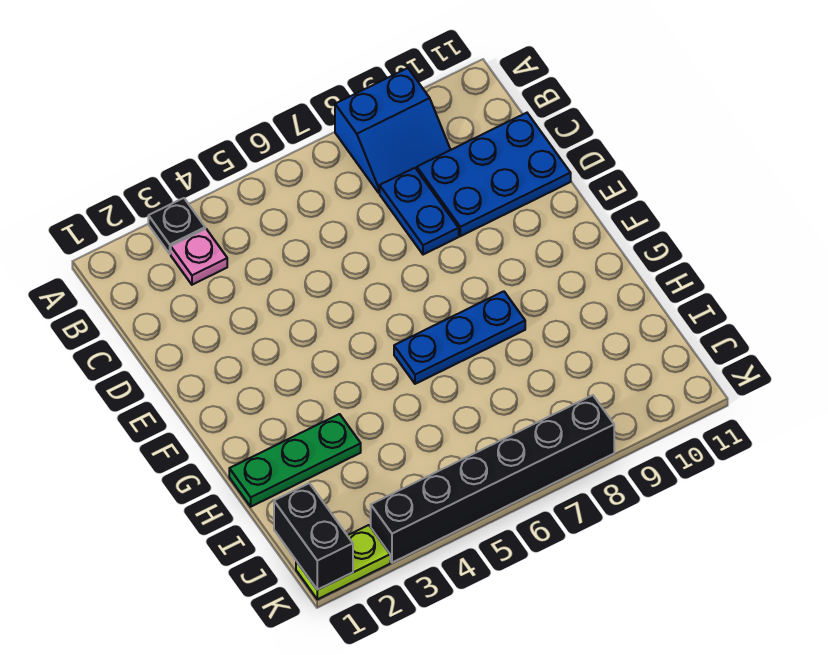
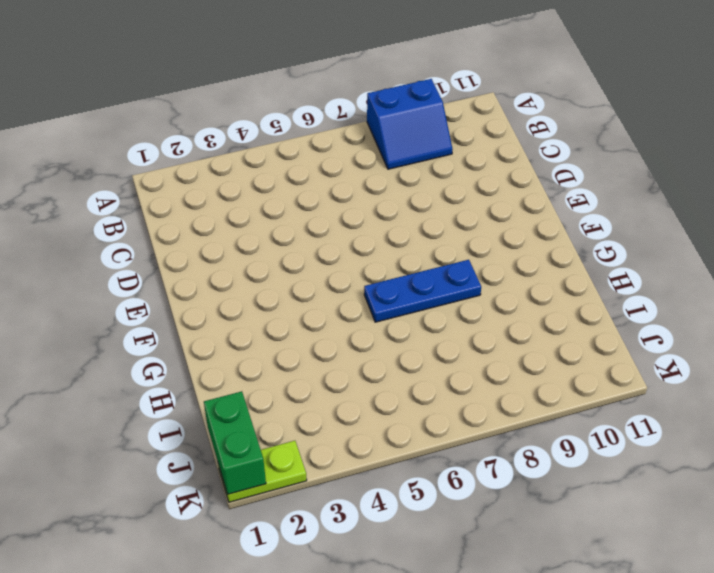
green 1x2 brick [204,391,266,494] -> black 1x2 brick [274,483,353,590]
none -> black 1x1 plate [148,198,205,254]
none -> pink 1x1 plate [171,229,227,285]

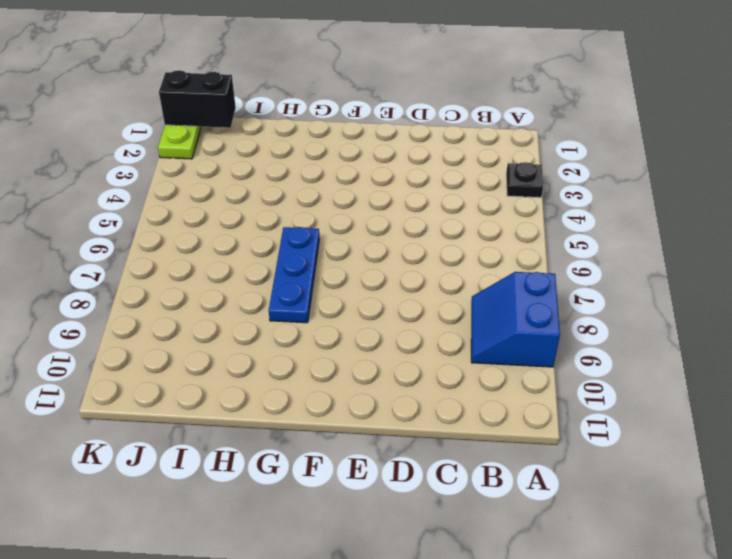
none -> pink 1x1 plate [171,229,227,285]
none -> blue 1x2 plate [380,168,459,255]

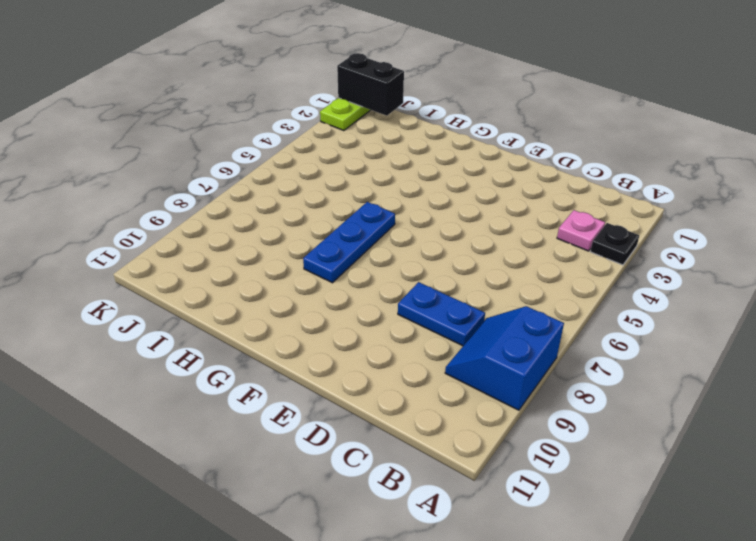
none -> blue 2x3 plate [417,113,571,236]
none -> green 1x3 plate [229,414,361,507]

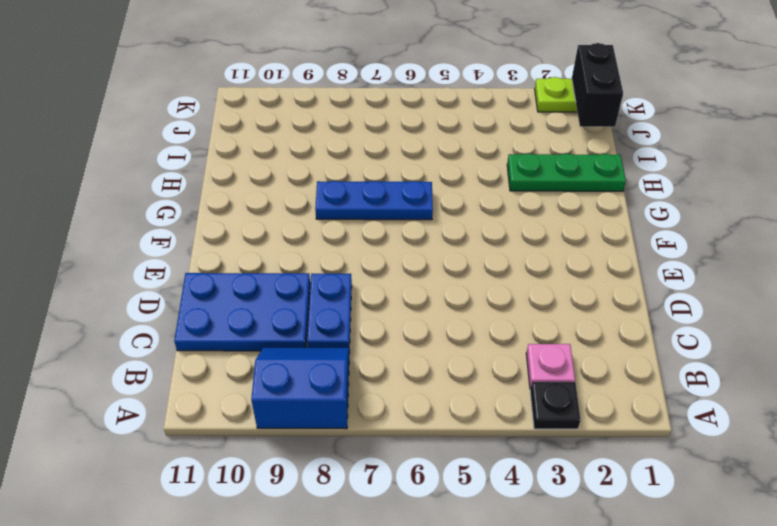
none -> black 1x6 brick [371,395,614,563]

